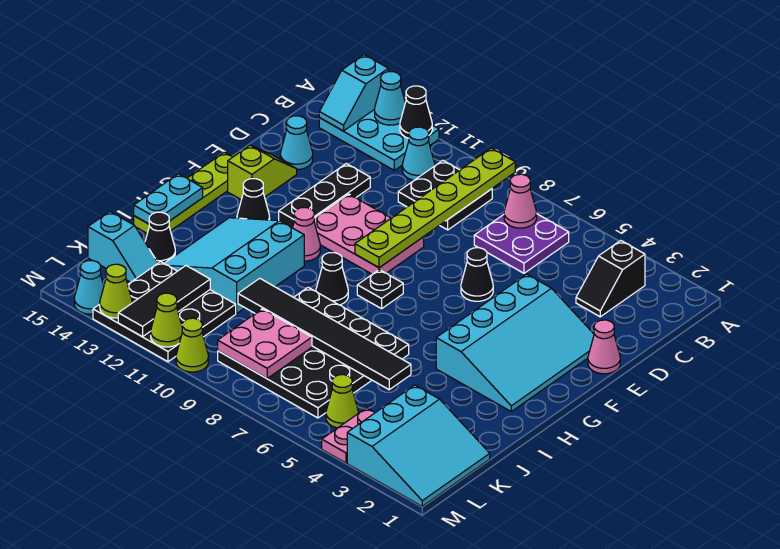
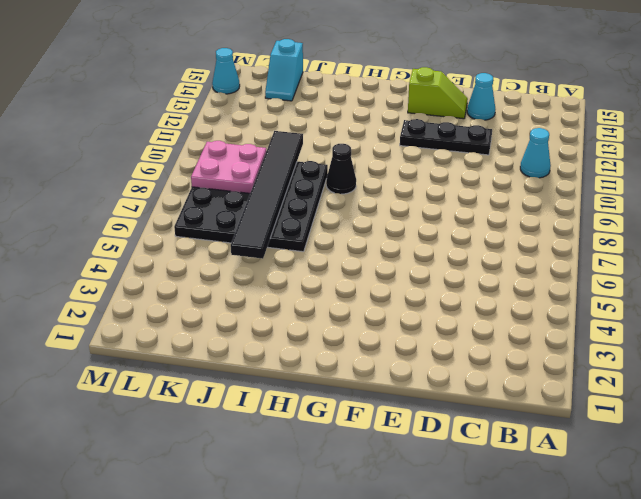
none -> cyan 2x3 plate [319,109,439,170]
none -> black 1x2 slope [576,241,645,317]
none -> purple 2x2 plate [474,214,569,273]
none -> black 2x2 plate [398,160,492,230]

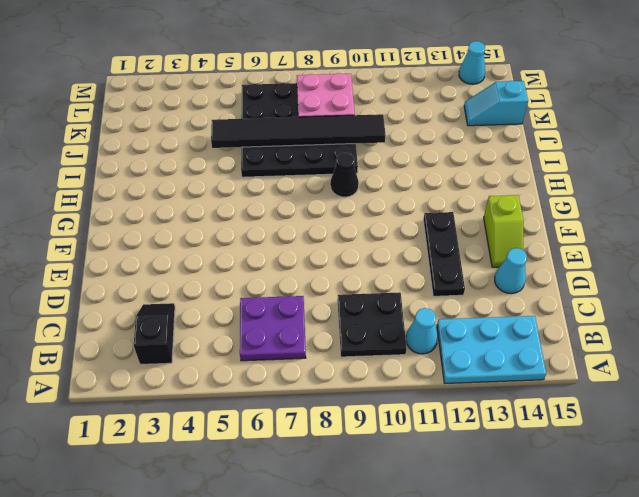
none -> pink 1x1 cone [588,320,620,374]
none -> cyan 3x4 slope [436,274,594,411]
none -> black 1x1 cone [461,248,493,301]
none -> pink 2x3 plate [314,194,424,274]

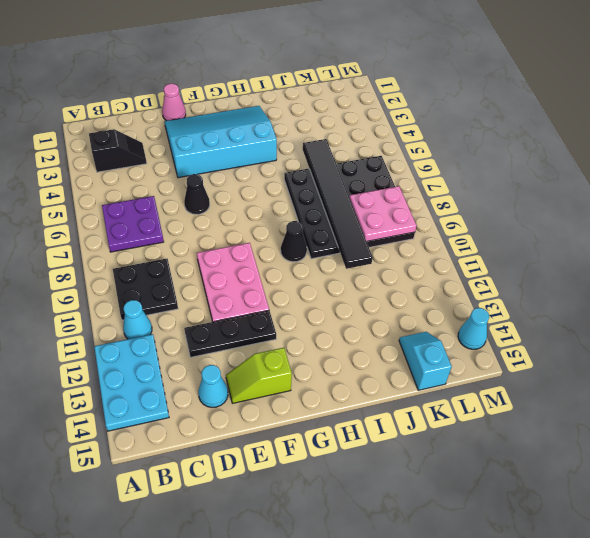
none -> lime 1x4 plate [134,152,233,233]
none -> black 1x1 plate [357,270,403,309]
none -> pink 1x1 cone [293,208,320,261]
none -> black 1x1 cone [237,179,270,220]

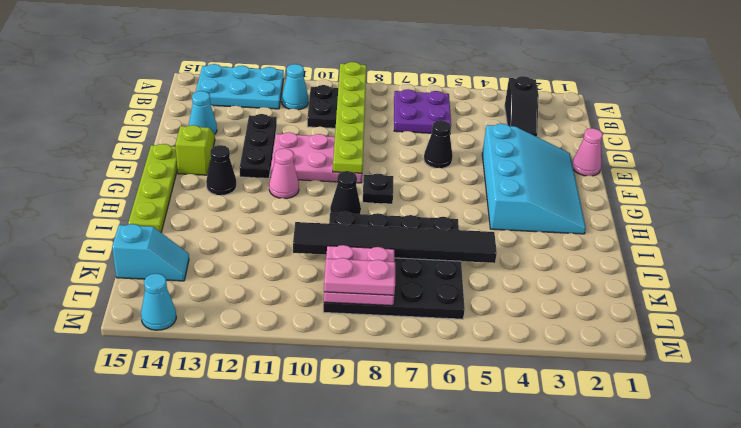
pink 1x2 plate [324,258,395,295] -> pink 1x2 plate turned to [322,408,375,463]
none -> cyan 3x3 slope [164,218,304,313]
none -> black 1x1 cone [145,212,175,263]
none -> cyan 3x3 slope [347,385,490,506]
none -> black 3x3 plate [93,262,236,362]

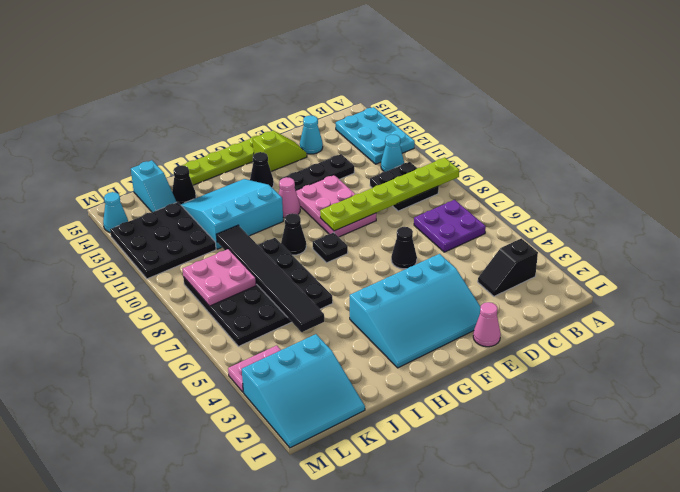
none -> lime 1x1 cone [326,375,358,428]
none -> lime 1x1 cone [176,318,208,372]
none -> black 1x1 cone [400,86,432,138]
none -> cyan 1x1 cone [375,72,405,125]

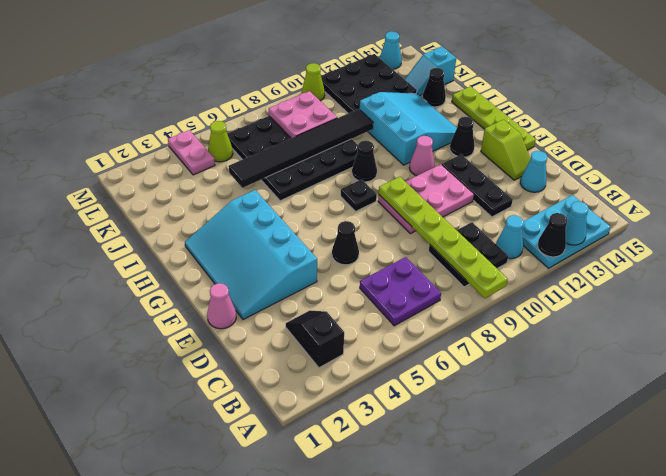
none -> cyan 3x3 slope [347,385,490,506]
none -> cyan 1x2 slope [319,55,388,131]
none -> pink 1x1 cone [504,174,537,228]
none -> cyan 1x2 plate [134,174,203,224]

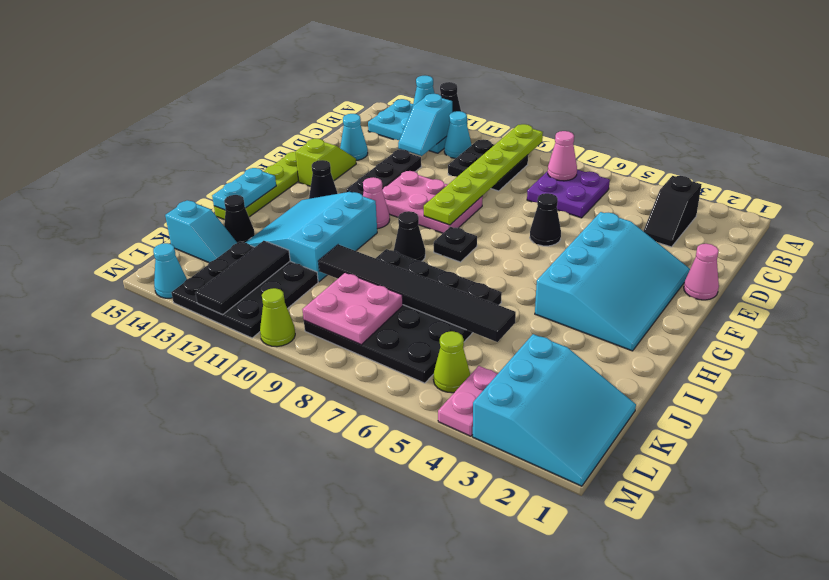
cyan 1x2 slope [398,94,452,156] -> cyan 1x2 slope moved to [319,55,388,131]
none -> lime 1x1 cone [151,293,182,347]
none -> lime 1x1 cone [100,264,132,318]

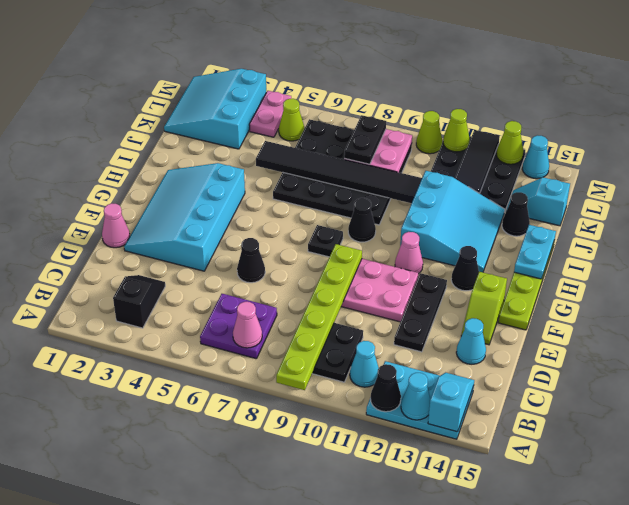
black 1x2 plate [344,115,386,164] -> none

